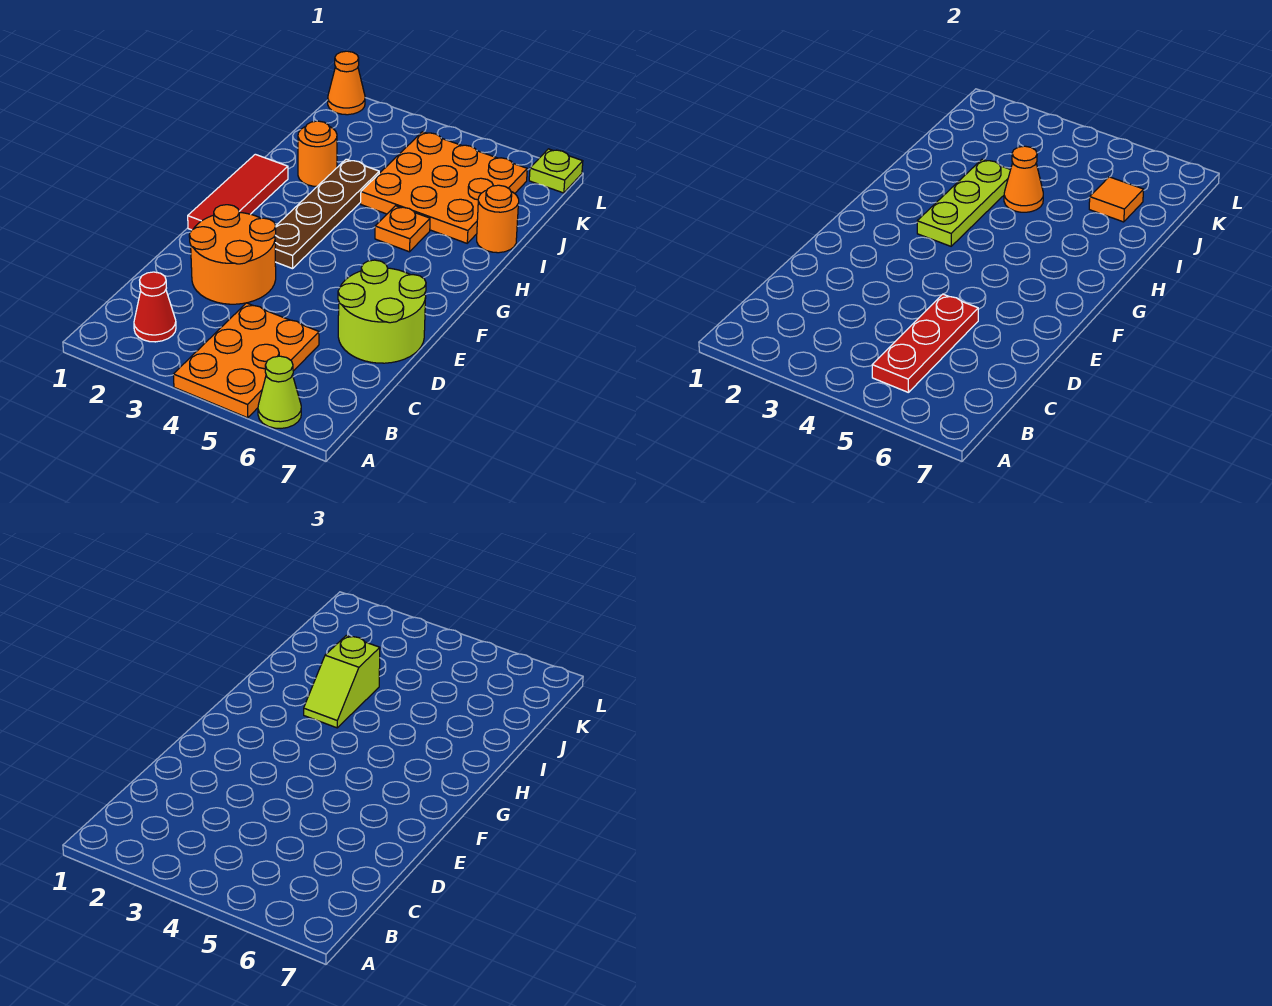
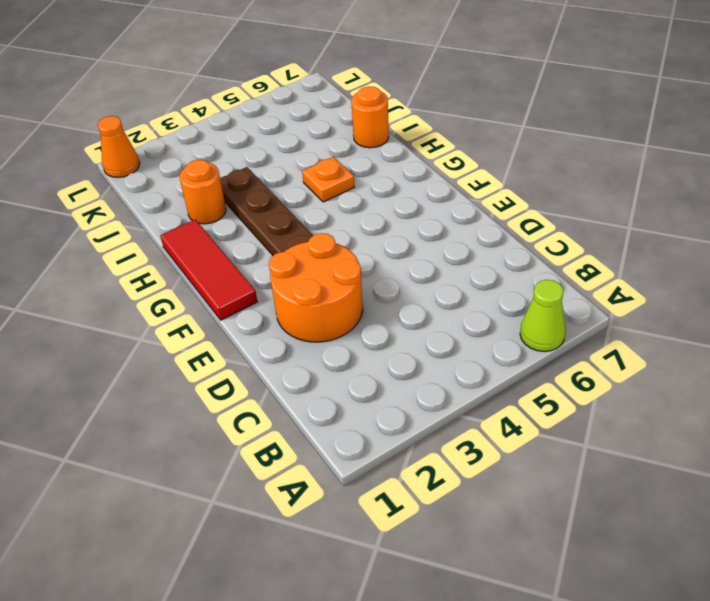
none -> orange 2x3 plate [173,303,319,418]
none -> red 1x1 cone [134,272,176,342]
none -> lime 2x2 round brick [338,260,426,363]

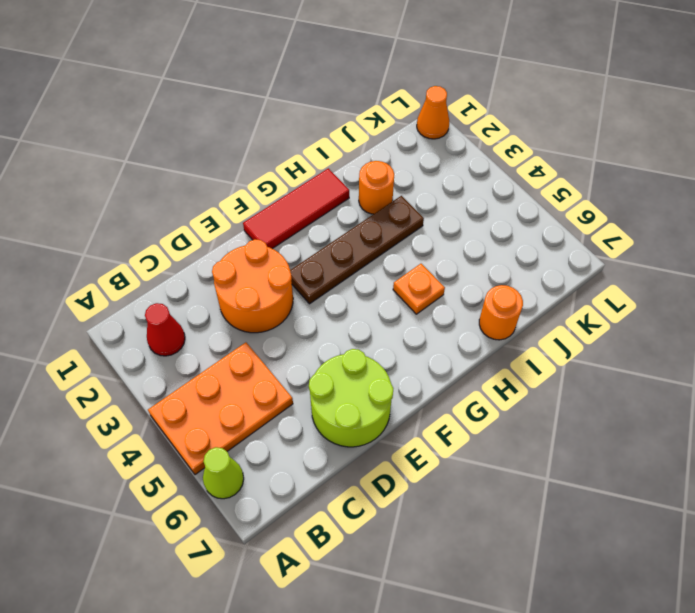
none -> orange 3x3 plate [361,132,527,243]
none -> lime 1x1 plate [529,149,583,193]
none -> red 1x3 plate [872,294,978,393]

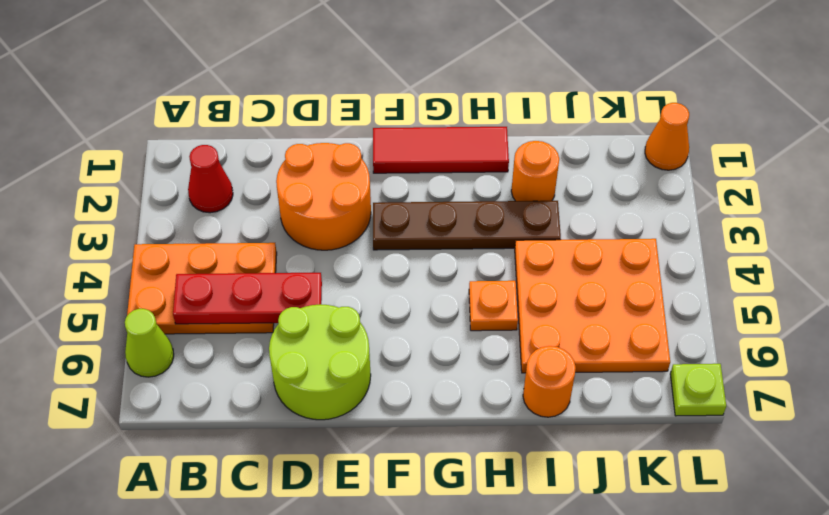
none -> lime 1x3 plate [917,159,1011,246]
none -> orange 1x1 cone [1004,146,1043,212]
none -> orange 1x1 tile [1089,177,1144,222]

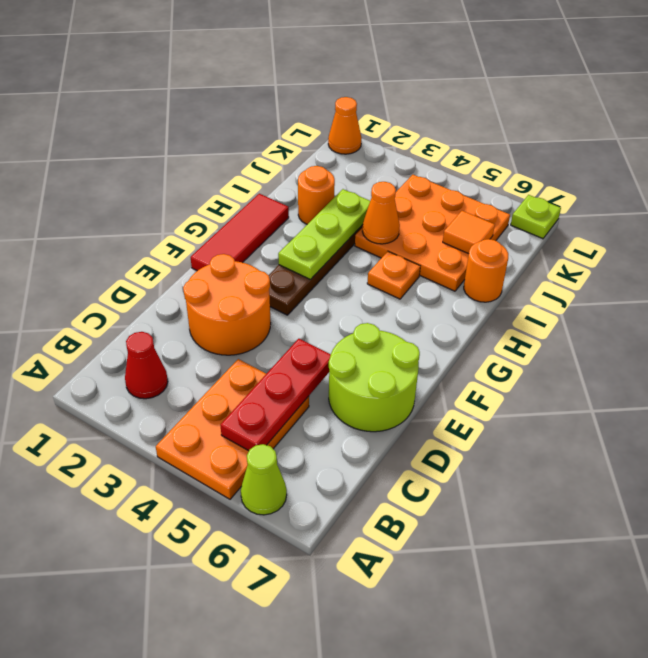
none -> lime 1x2 slope [304,635,380,728]

